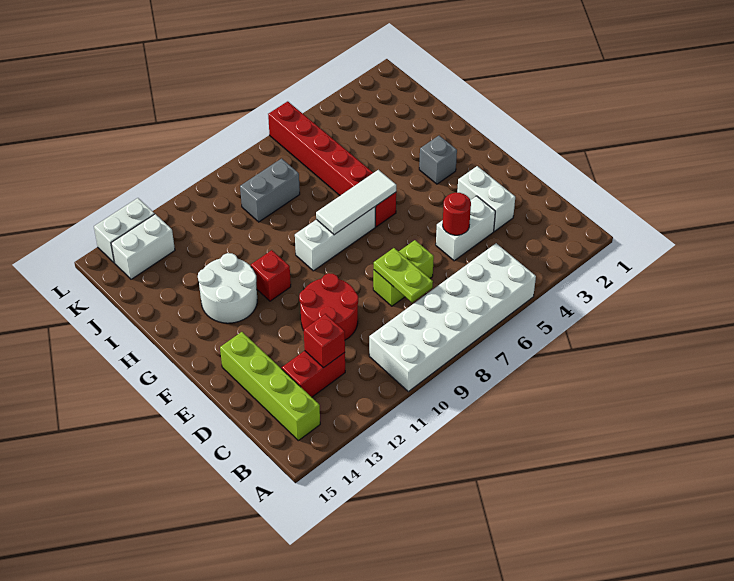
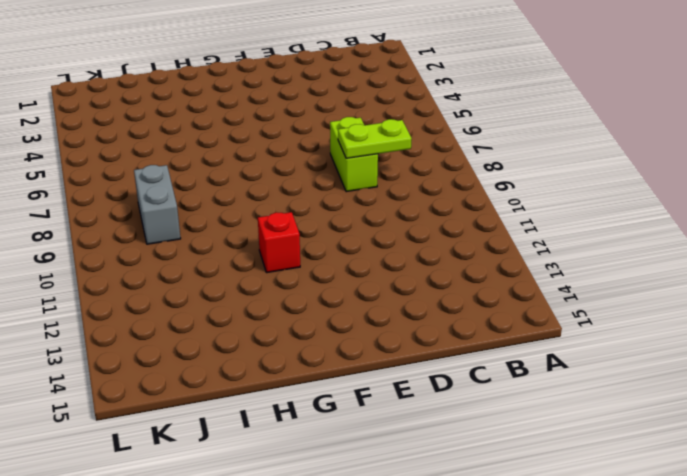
none -> white 2x6 brick [369,243,536,392]
none -> lime 1x4 brick [220,332,320,441]
none -> red 1x2 brick [282,351,345,397]

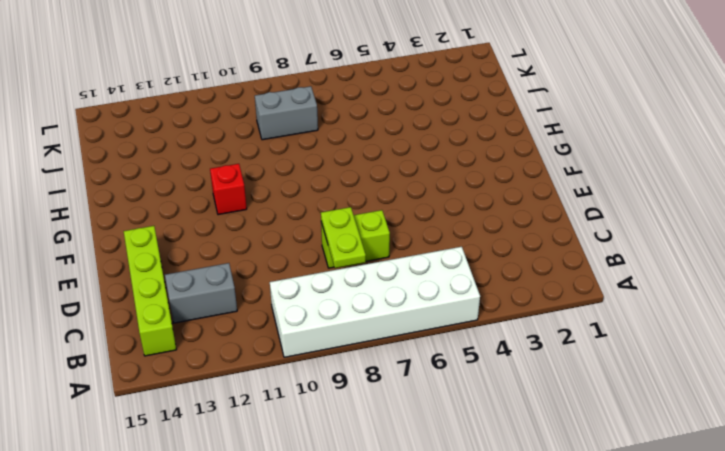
grey 1x2 brick [165,263,237,323] -> red 1x2 brick [282,351,345,397]
none -> white 1x2 brick [457,166,515,231]
none -> white 1x2 brick [436,196,495,261]
none -> red 2x2 round brick [299,273,358,340]

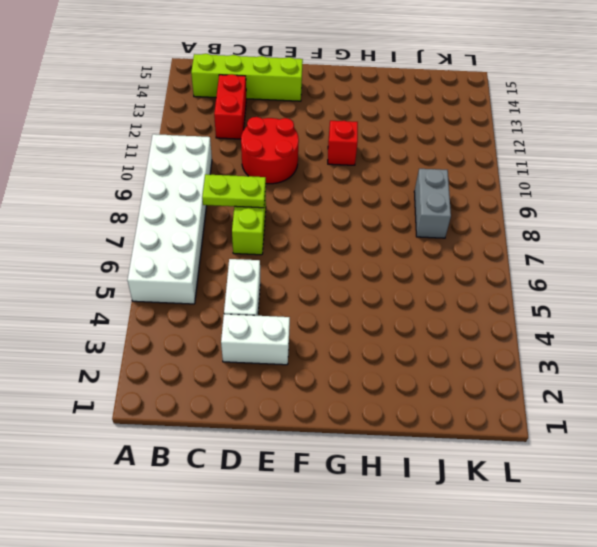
none -> grey 1x1 brick [419,136,457,184]
none -> red 1x6 brick [268,101,396,227]
none -> white 1x3 brick [295,206,376,271]

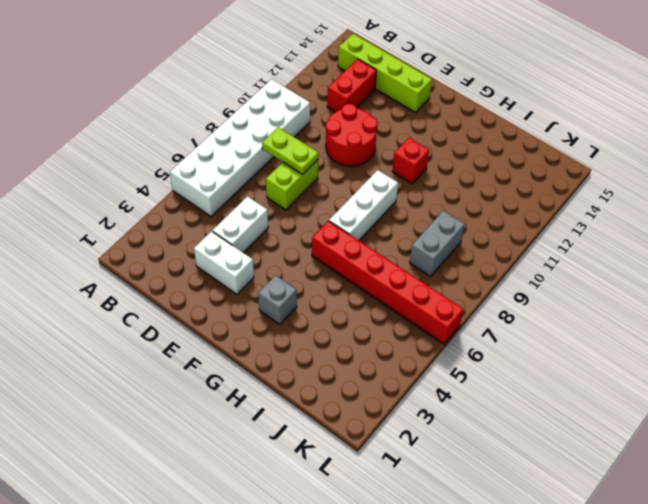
none -> white 2x2 round brick [198,253,257,323]
none -> white 1x2 brick [111,214,175,279]
none -> white 1x2 brick [94,198,155,263]

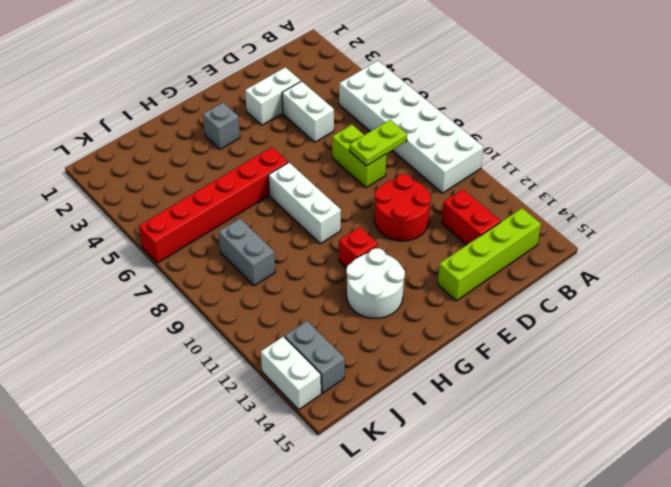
grey 1x2 brick [285,321,345,393] -> white 1x2 brick [111,214,175,279]
none -> red 1x1 brick [304,314,345,368]
none -> red 1x1 round brick [443,193,471,235]
none -> white 1x3 tile [316,170,396,235]

